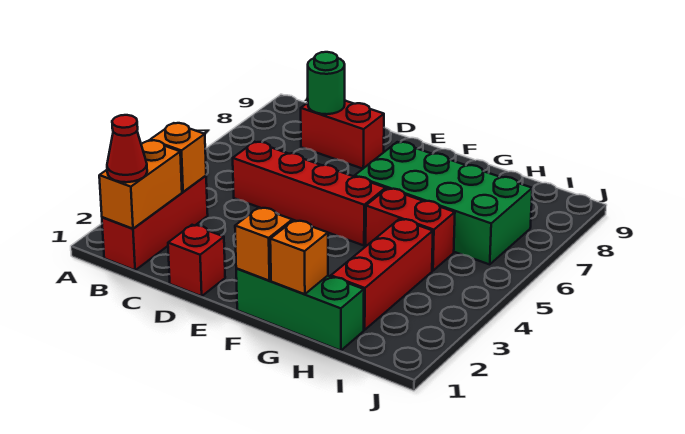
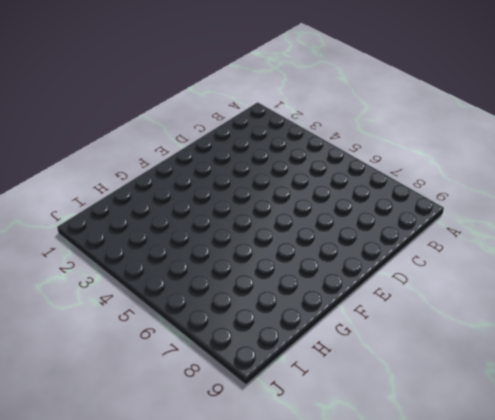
none -> red 1x3 brick [102,176,208,270]
none -> red 1x4 brick [233,142,386,246]
none -> red 1x2 brick [301,101,384,169]

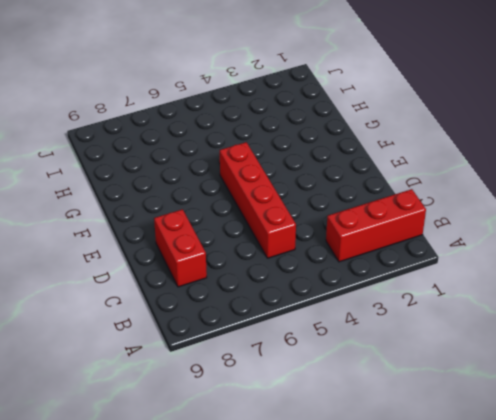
none -> red 1x1 brick [168,225,225,296]
none -> green 1x3 brick [236,268,364,351]
none -> green 2x4 brick [354,142,532,264]

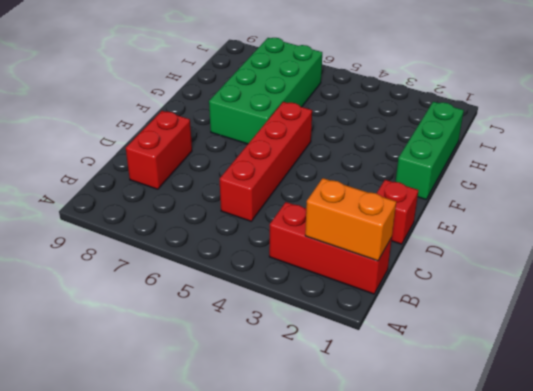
none -> red 1x2 brick [366,188,455,271]
none -> red 1x3 brick [331,219,433,330]
none -> orange 1x1 brick [150,123,206,192]

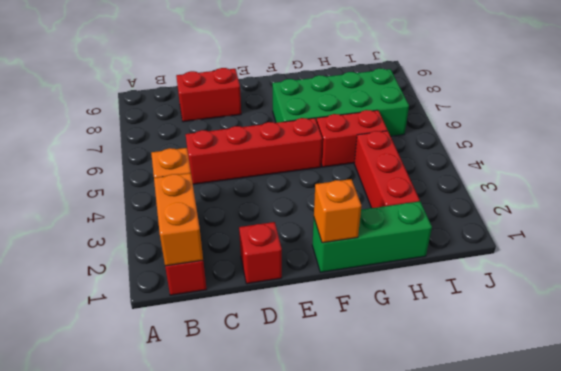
none -> green 1x1 round brick [308,52,345,114]
none -> orange 1x1 brick [270,220,328,294]
none -> red 1x1 cone [107,115,147,182]

